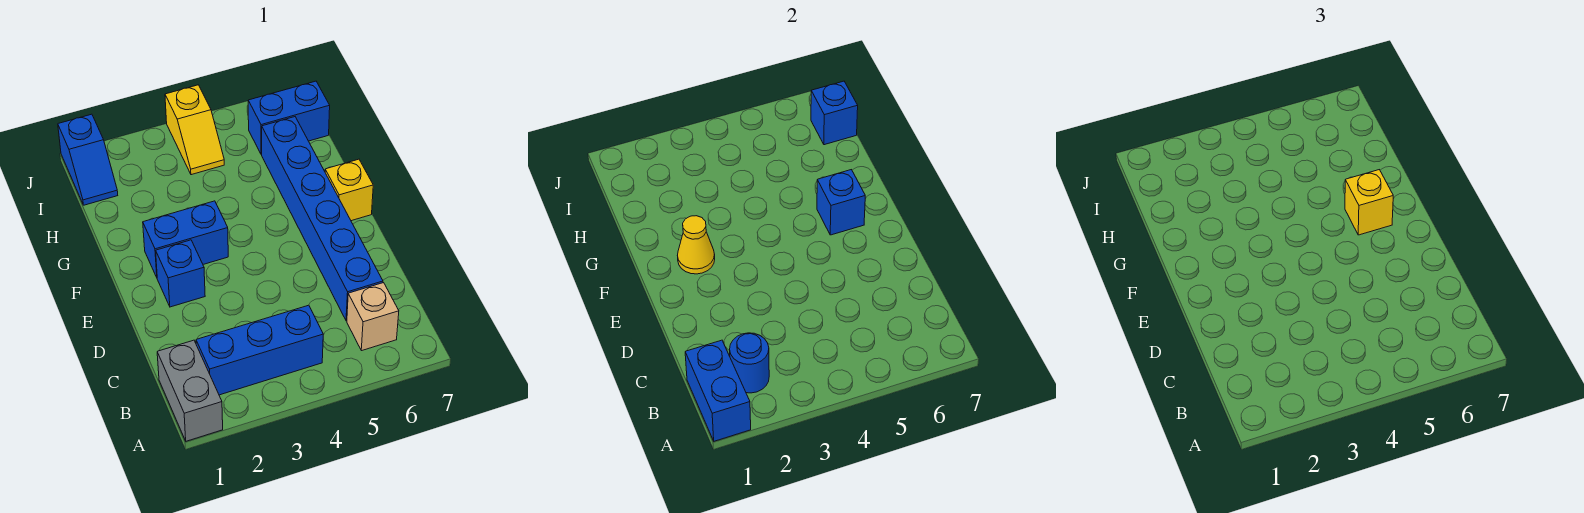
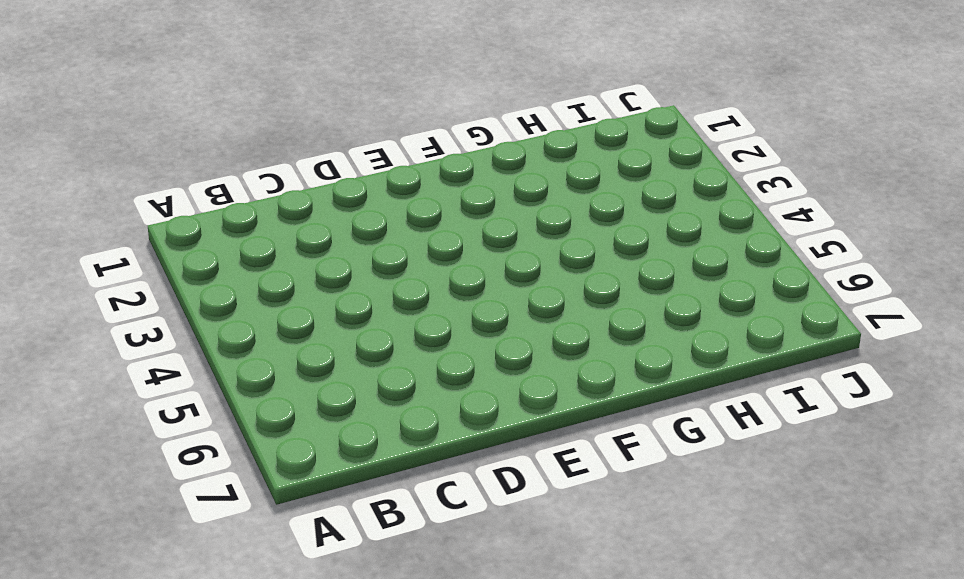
none -> grey 1x2 brick [157,340,223,441]
none -> blue 1x3 brick [196,305,323,395]
none -> tan 1x1 brick [347,283,399,351]

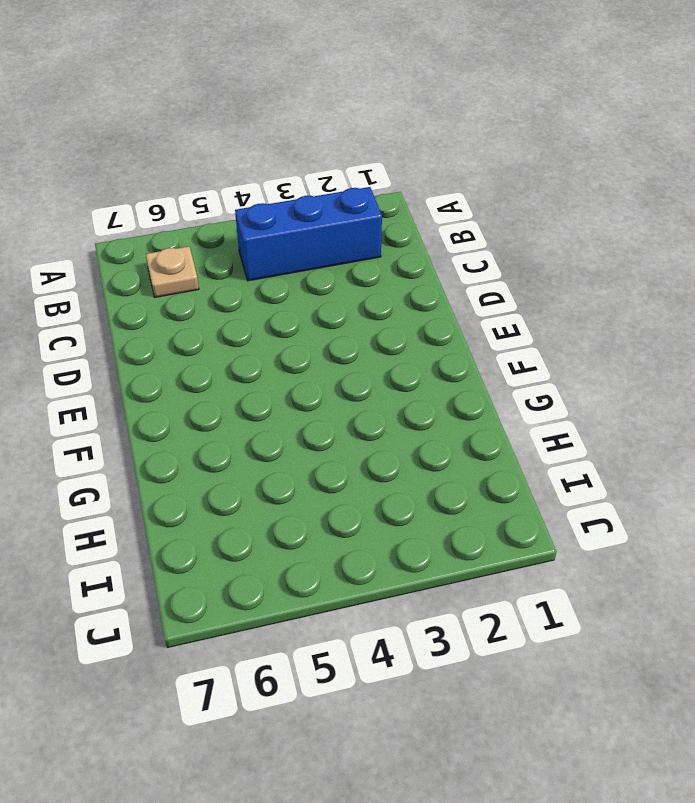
tan 1x1 plate [146,246,199,297] -> tan 1x1 brick [347,283,399,351]
none -> grey 1x2 brick [157,340,223,441]
none -> blue 1x6 brick [262,117,383,321]
none -> blue 1x1 brick [156,240,205,307]

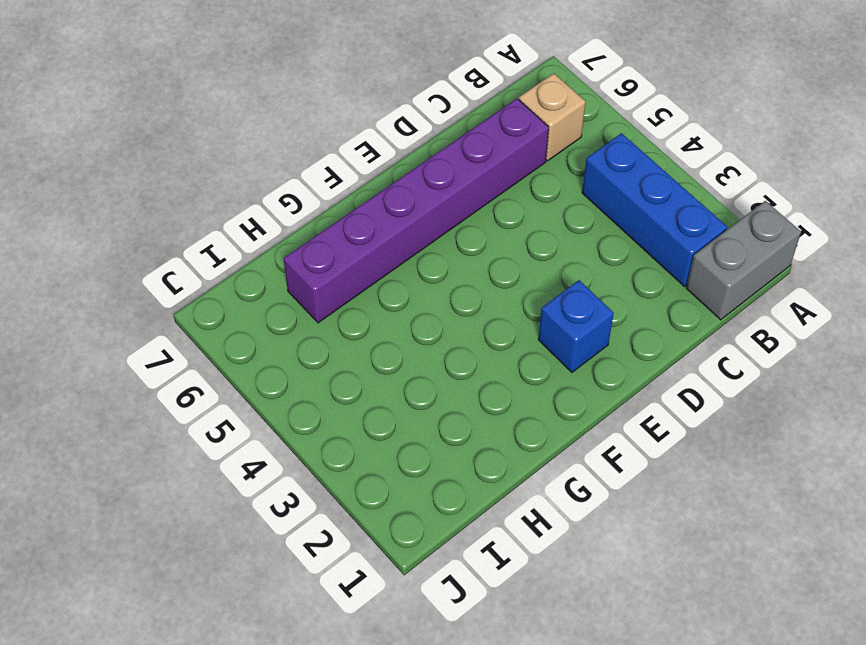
purple 1x6 brick [284,99,549,323] -> blue 1x6 brick [262,117,383,321]
none -> blue 1x2 brick [143,201,228,277]
none -> yellow 1x1 brick [325,159,373,221]
none -> blue 1x2 slope [58,114,118,205]

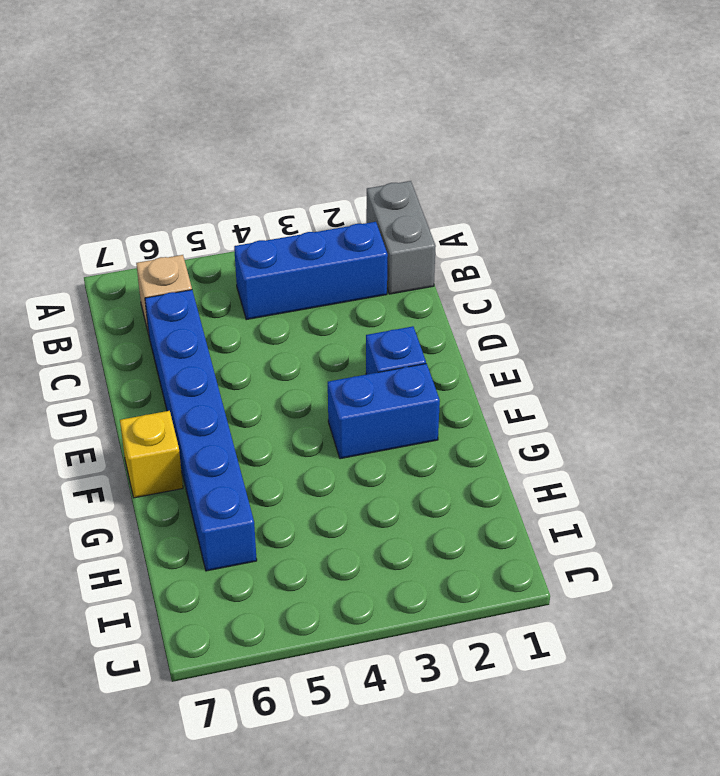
none -> blue 1x2 slope [58,114,118,205]
none -> yellow 1x2 slope [165,85,224,175]
none -> blue 1x2 brick [248,81,330,155]

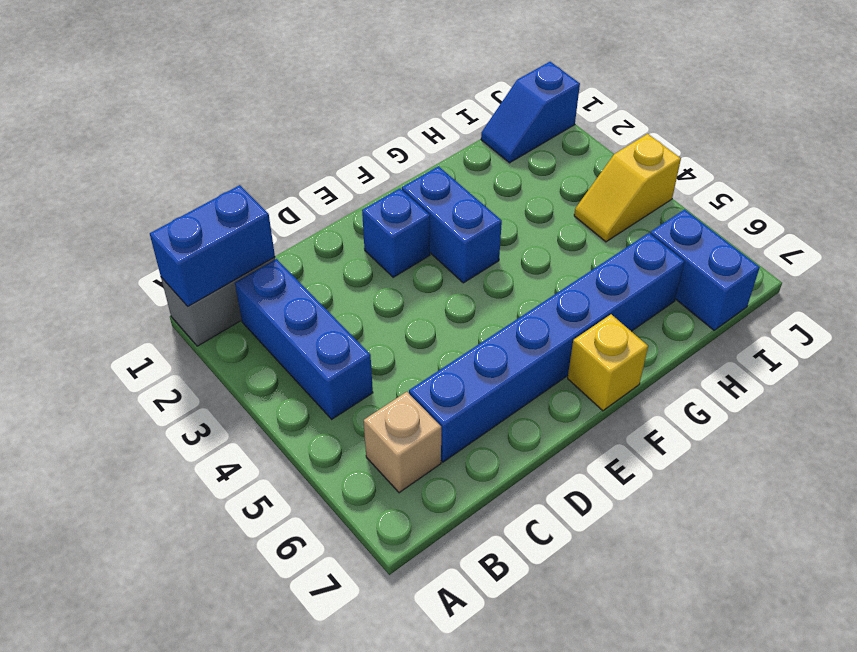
none -> blue 1x1 round brick [730,333,769,393]
none -> yellow 1x1 cone [677,216,715,274]
none -> blue 1x1 brick [817,170,865,235]

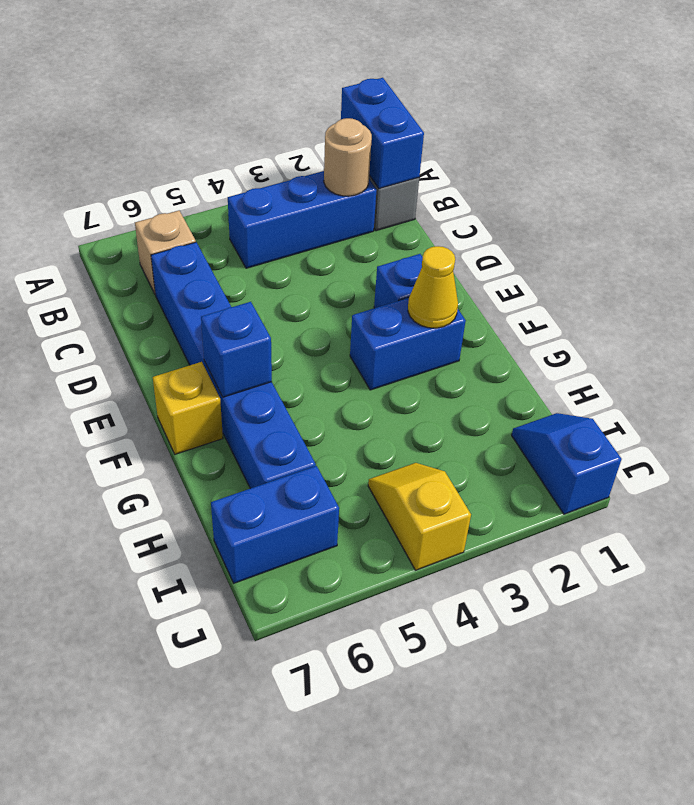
tan 1x1 round brick [324,118,372,196] -> blue 1x1 round brick [730,333,769,393]
none -> blue 1x1 brick [811,81,858,145]
none -> yellow 1x1 brick [1345,170,1393,235]

